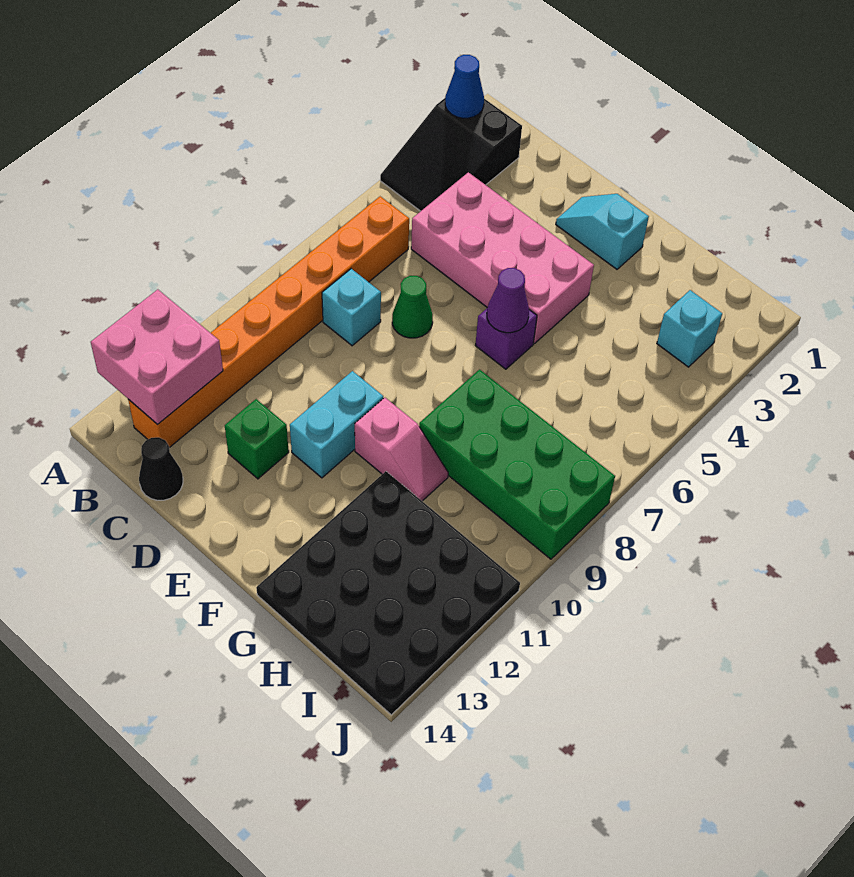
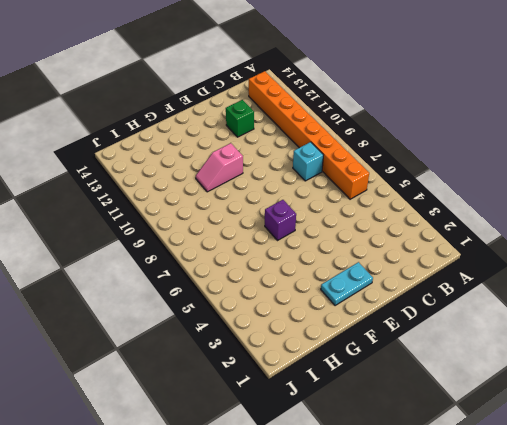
cyan 1x2 plate [321,262,373,306] -> cyan 1x2 slope [556,194,649,269]
none -> black 2x3 slope [380,98,522,211]
none -> pink 2x4 brick [411,172,594,344]
none -> black 1x1 cone [139,437,183,500]

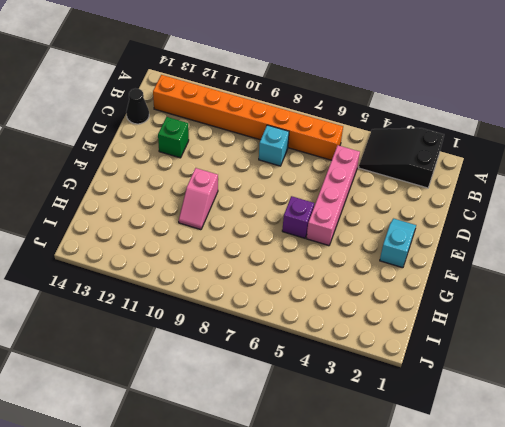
pink 1x4 brick [306,145,360,246] -> pink 2x4 brick [411,172,594,344]
none -> green 1x1 cone [392,276,433,338]
none -> cyan 1x2 brick [290,371,383,478]
none -> green 2x4 brick [419,370,615,559]

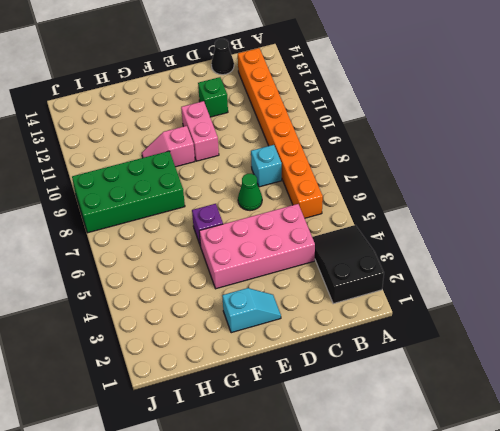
pink 1x2 brick [181,101,219,161] -> cyan 1x2 brick [290,371,383,478]
none -> black 4x4 plate [256,471,520,715]
none -> cyan 1x1 brick [657,290,722,367]
none -> blue 1x1 cone [445,55,484,118]

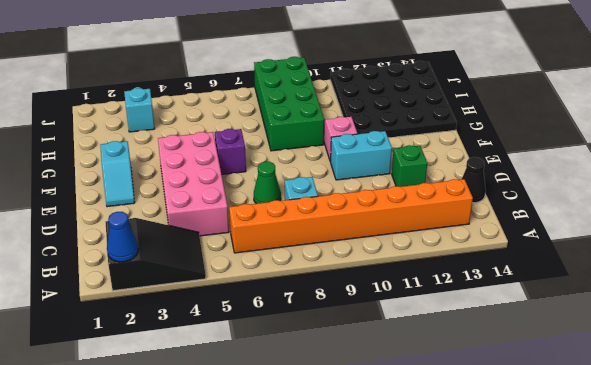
none -> pink 2x2 brick [91,289,223,424]
none -> purple 1x1 cone [487,268,529,333]

